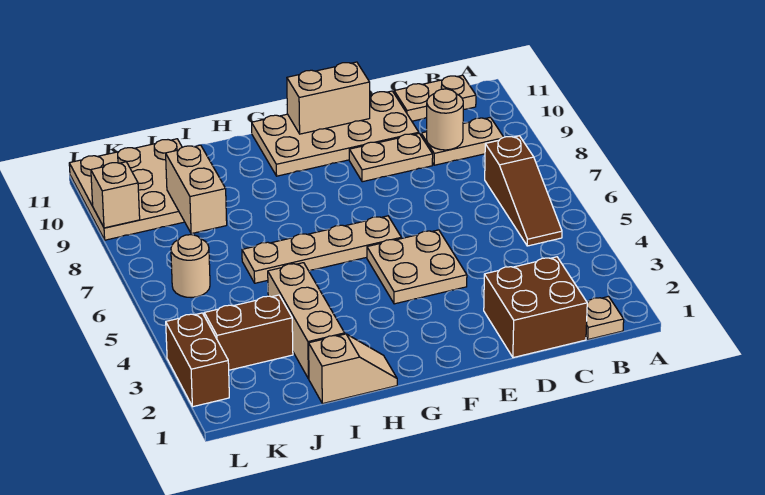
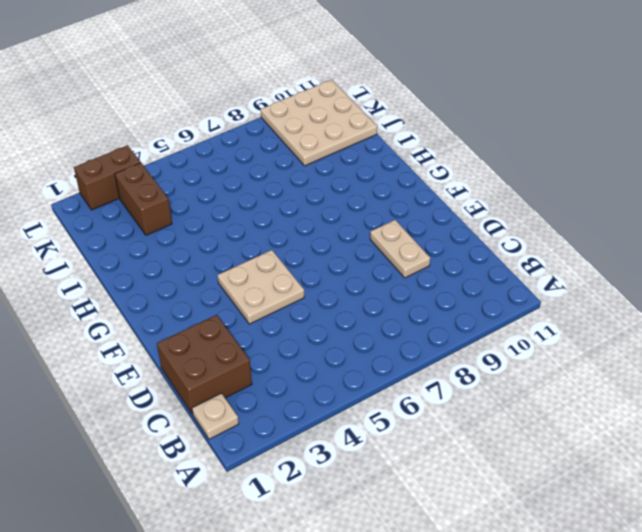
none -> brown 1x3 slope [485,136,562,246]
none -> tan 1x2 plate [421,117,504,165]
none -> tan 1x2 plate [394,75,476,121]

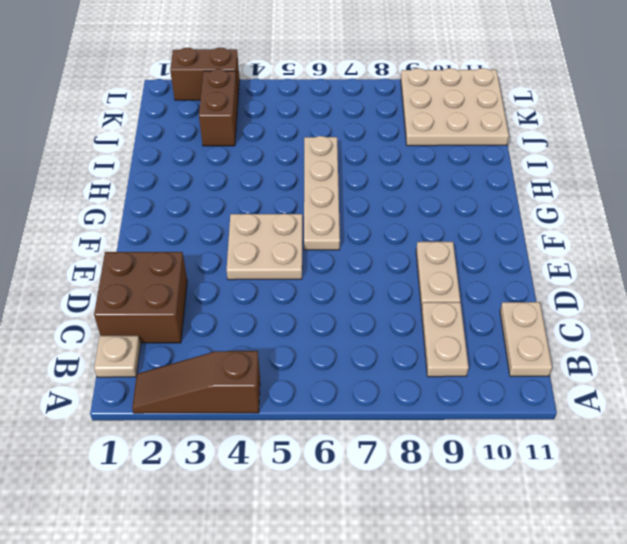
brown 1x3 slope [132,351,260,413] -> brown 1x3 slope moved to [485,136,562,246]
none -> tan 2x4 plate [252,91,419,176]
none -> tan 1x2 slope [309,334,397,404]
none -> tan 1x3 brick [268,263,345,379]

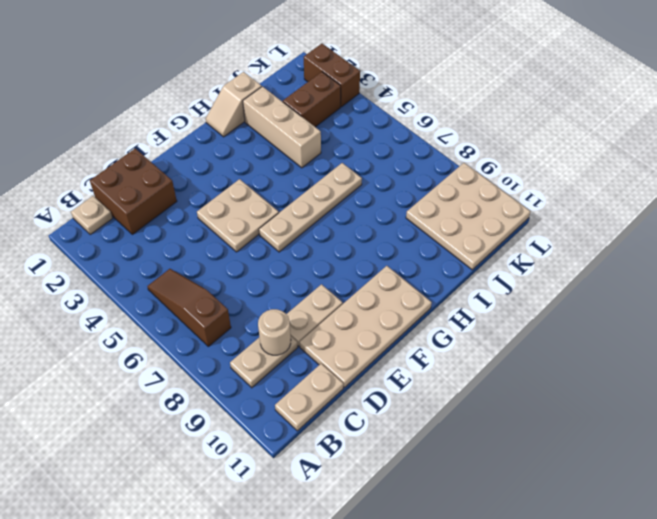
none -> tan 1x1 round brick [171,235,210,298]
none -> tan 1x2 brick [287,62,370,134]
none -> tan 1x2 brick [166,145,227,234]

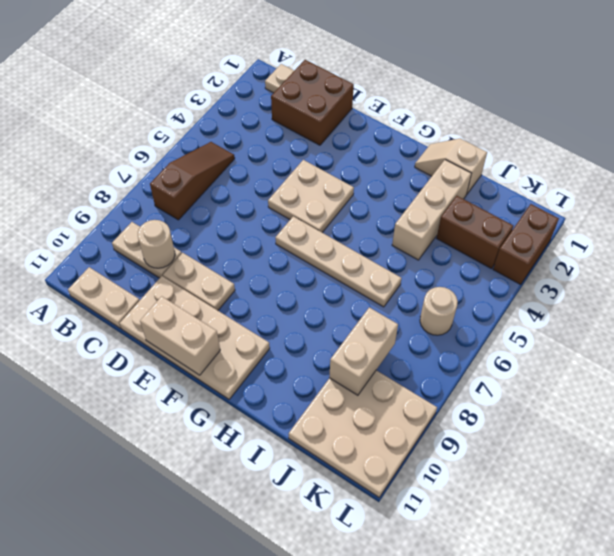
none -> tan 1x1 brick [91,162,140,228]

